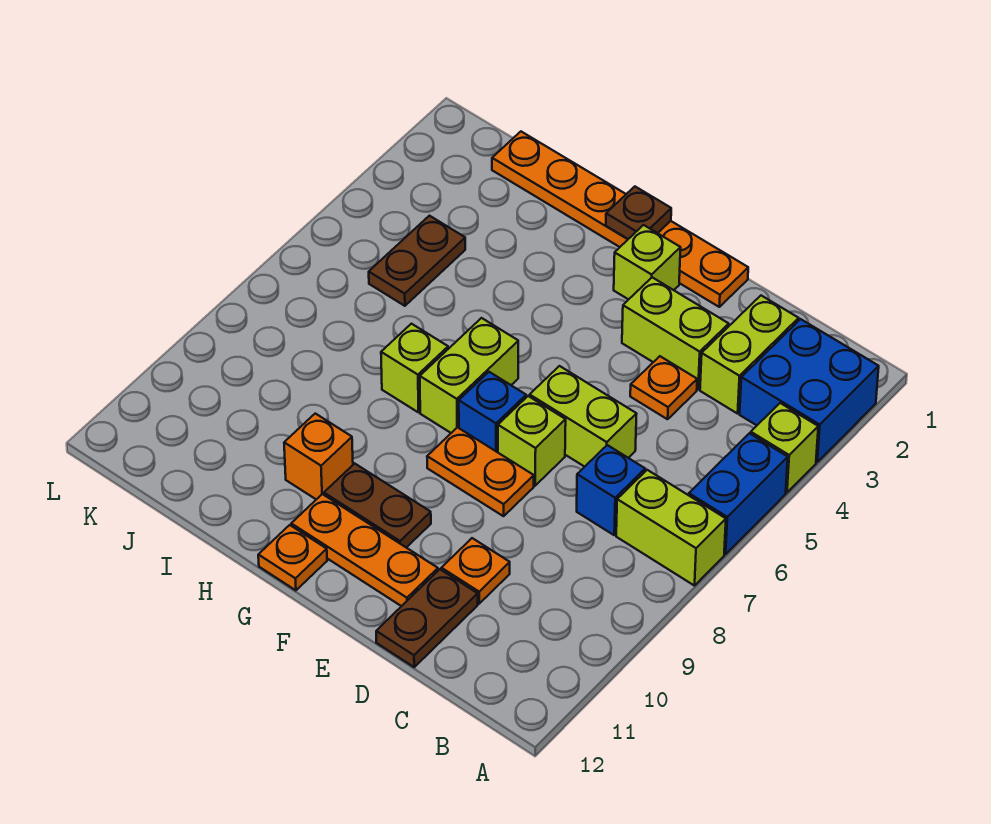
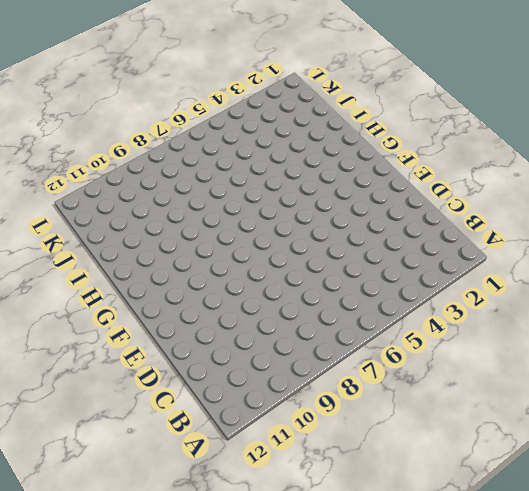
none -> blue 2x2 brick [740,319,879,462]
none -> lime 1x1 brick [751,403,818,493]
none -> blue 1x2 brick [689,433,788,554]

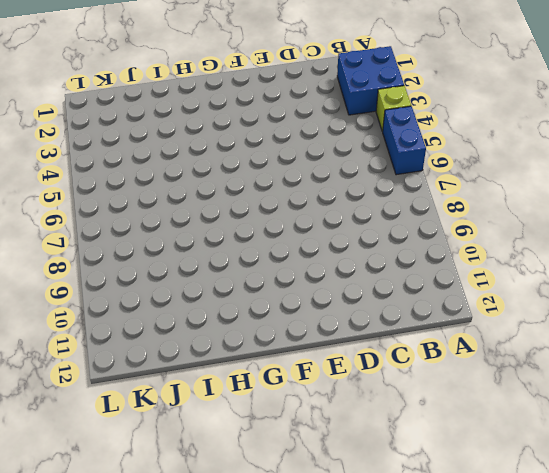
none -> lime 1x2 brick [616,470,726,586]
none -> lime 1x2 brick [700,296,799,414]
none -> blue 1x1 brick [577,445,645,535]

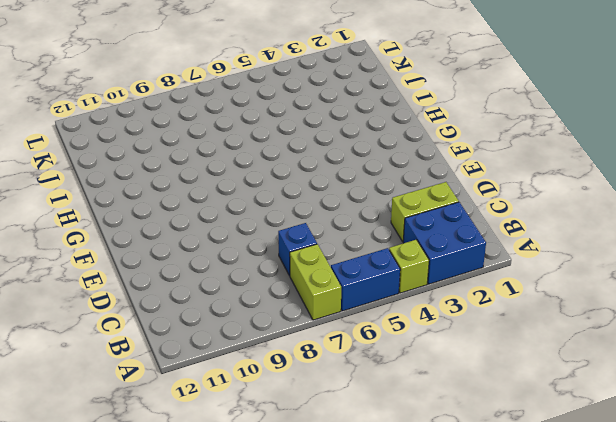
none -> lime 1x2 brick [622,277,729,389]
none -> orange 1x1 plate [630,356,697,419]
none -> lime 1x2 brick [530,366,636,467]

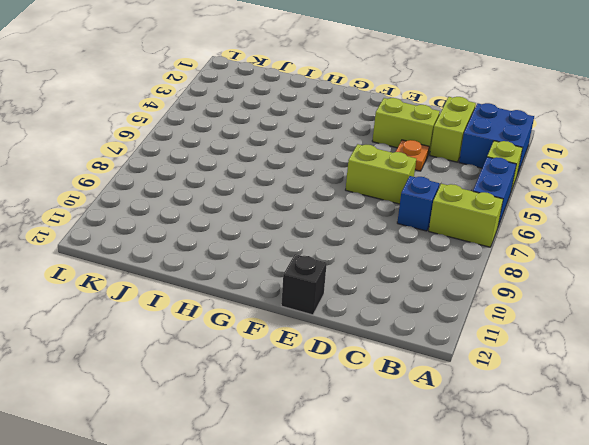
black 1x1 brick [281,254,327,315] -> none
none -> orange 1x1 plate [441,538,510,604]
none -> brown 1x2 plate [376,569,478,667]
none -> orange 1x6 plate [492,132,748,307]

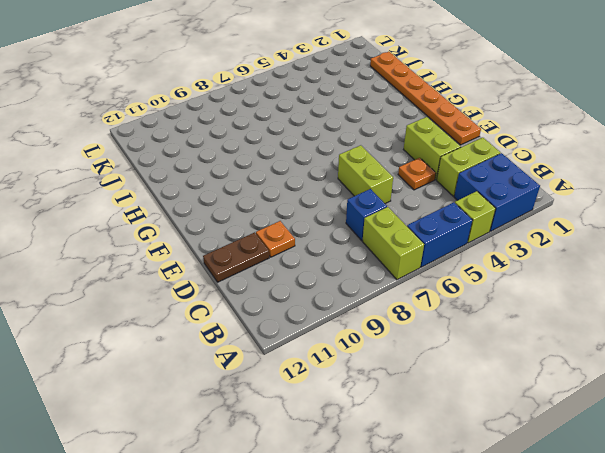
none -> lime 1x1 brick [498,396,566,486]
none -> orange 1x2 plate [427,427,534,516]
none -> orange 1x3 plate [291,494,438,606]

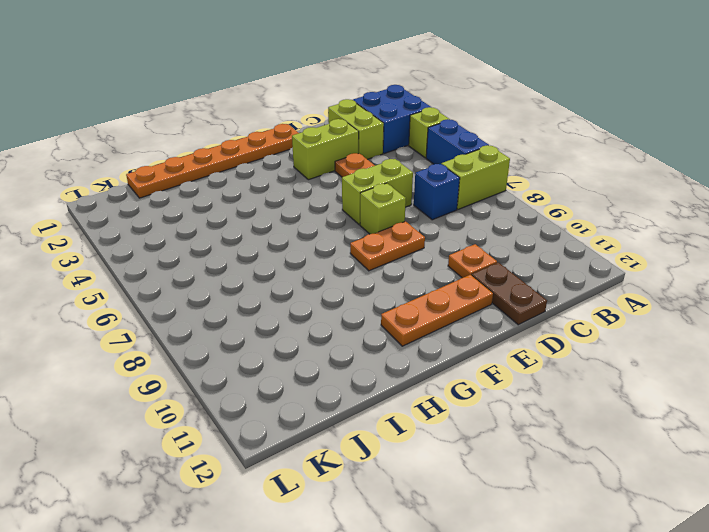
none -> lime 1x1 brick [614,225,681,300]
none -> blue 1x1 brick [459,372,526,452]
none -> brown 1x2 plate [324,464,431,547]

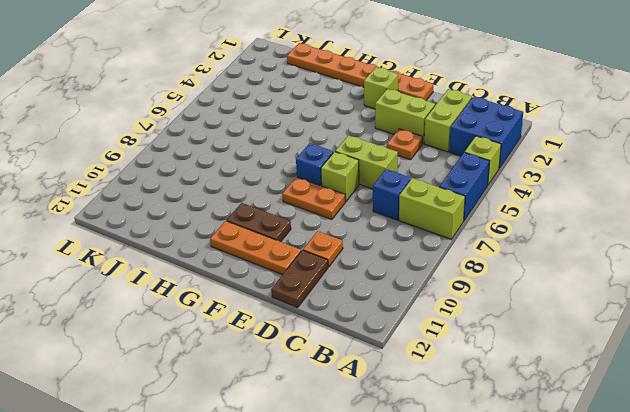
none -> lime 1x2 brick [420,318,518,433]
none -> orange 1x1 plate [258,525,327,590]
none -> lime 1x1 brick [381,324,448,412]

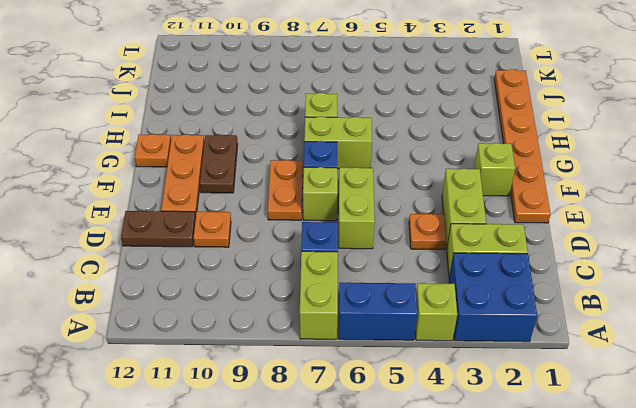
none -> orange 1x1 brick [284,414,353,499]
none -> brown 1x2 plate [369,216,465,306]
none -> brown 1x1 plate [606,187,671,239]

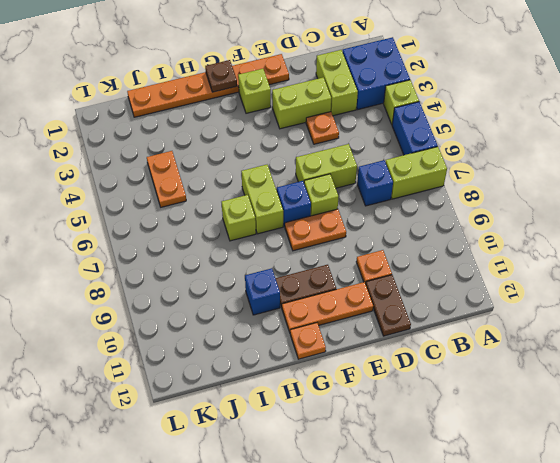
blue 1x1 brick [245,268,280,315] -> orange 1x1 brick [284,414,353,499]
orange 1x2 plate [147,151,186,207] -> brown 1x2 plate [369,216,465,306]

